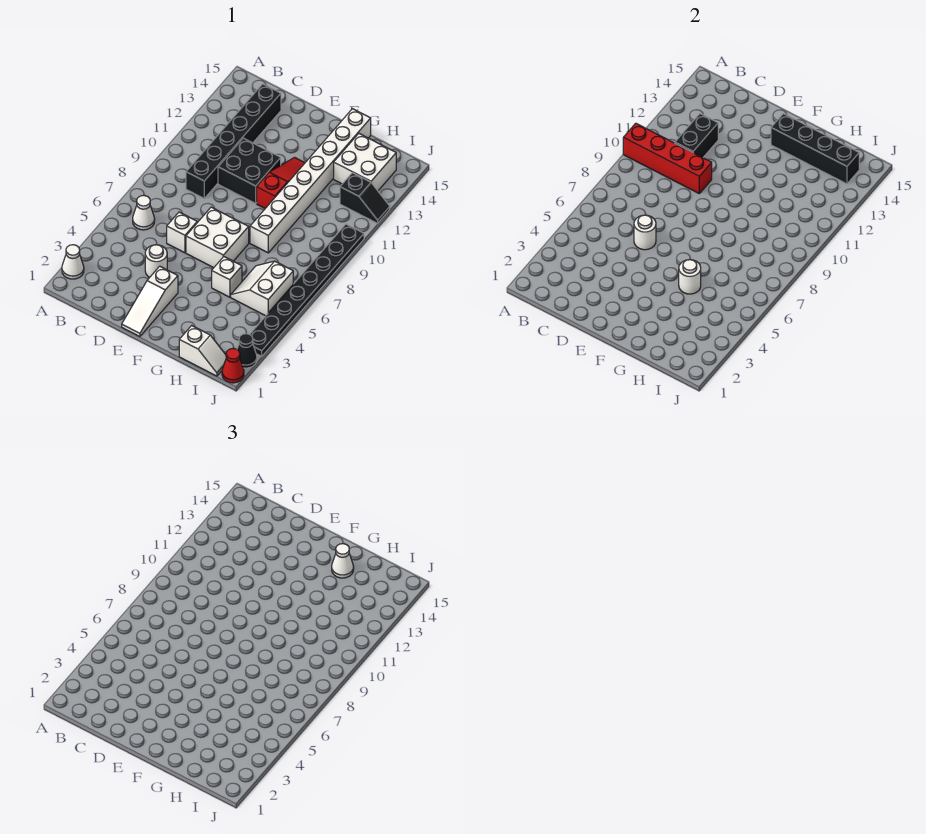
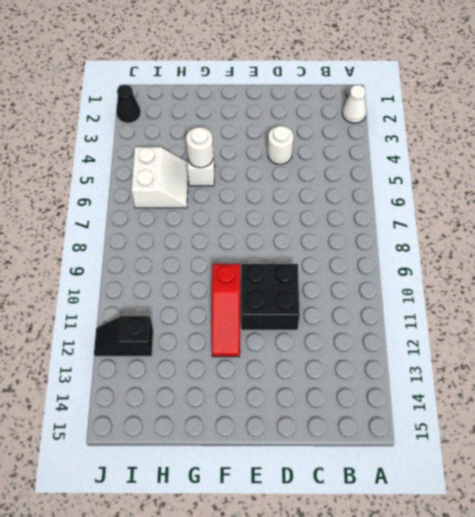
none -> white 1x1 cone [133,196,155,230]
none -> black 1x6 brick [186,84,281,198]
none -> white 1x1 brick [167,212,197,253]

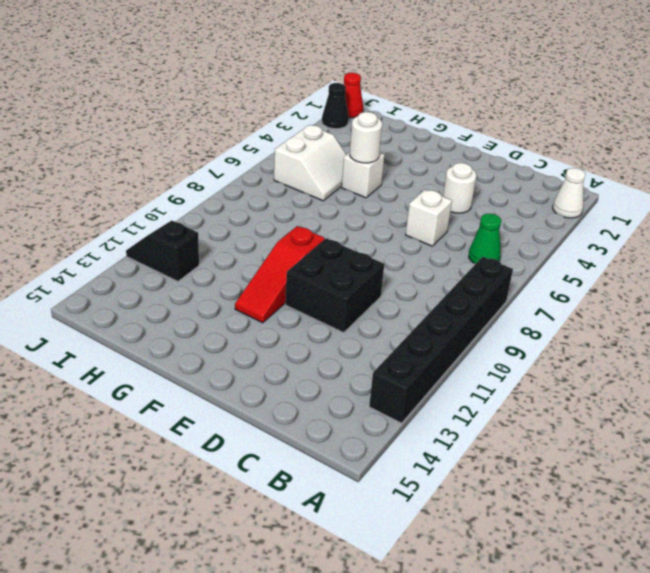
black 1x6 brick [369,257,513,423] -> black 1x6 brick moved to [186,84,281,198]
green 1x1 cone [469,214,501,264] -> white 1x1 cone [133,196,155,230]
none -> white 1x3 slope [122,266,178,337]
none -> white 2x2 brick [186,207,249,268]
none -> white 1x8 brick [250,109,371,253]

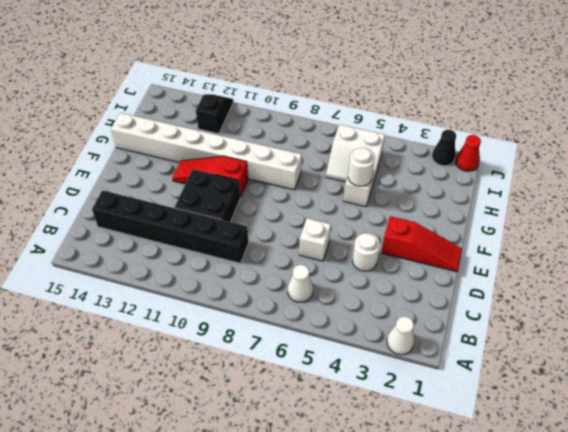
red 1x3 slope [381,216,462,272] -> white 1x3 slope [122,266,178,337]
none -> white 2x2 brick [186,207,249,268]
none -> white 1x2 slope [179,326,226,376]
none -> white 2x2 brick [334,134,396,191]

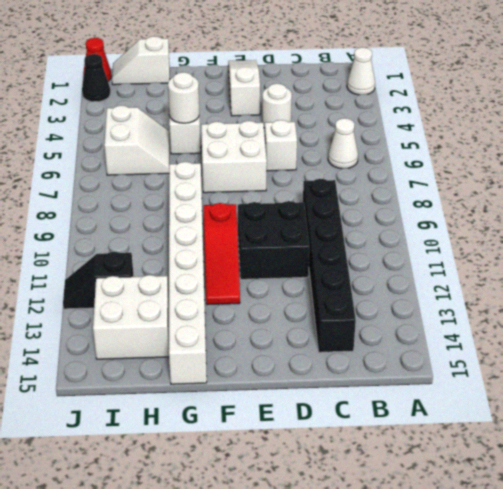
none -> black 1x8 plate [250,224,364,356]
none -> red 1x4 brick [623,123,712,193]
none -> black 1x2 brick [675,114,718,157]

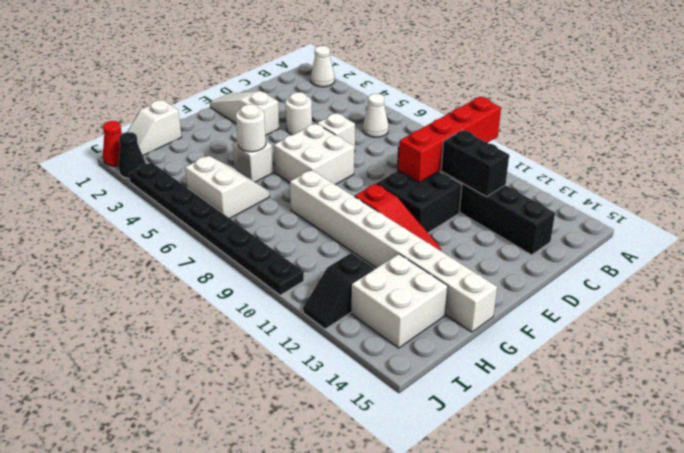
none -> white 1x1 round brick [634,215,656,250]
none -> black 1x4 brick [771,114,859,184]
none -> white 1x1 cone [332,544,354,578]

